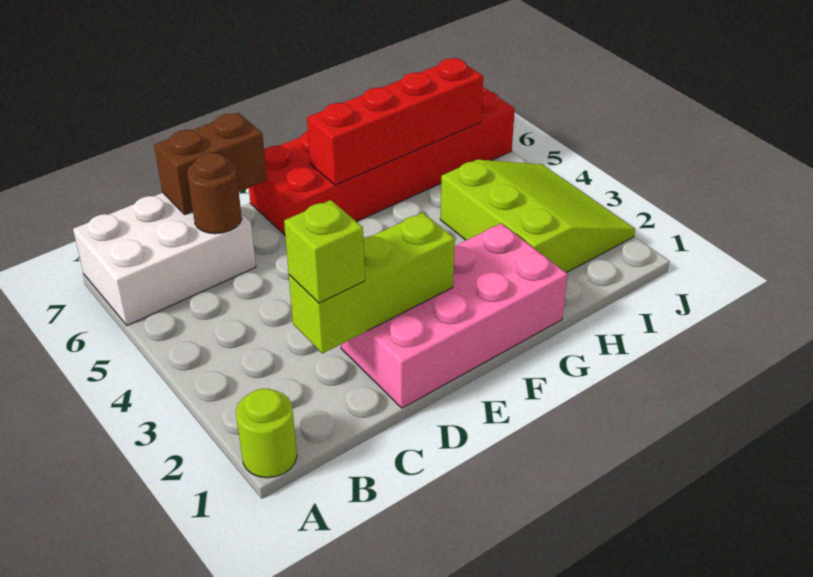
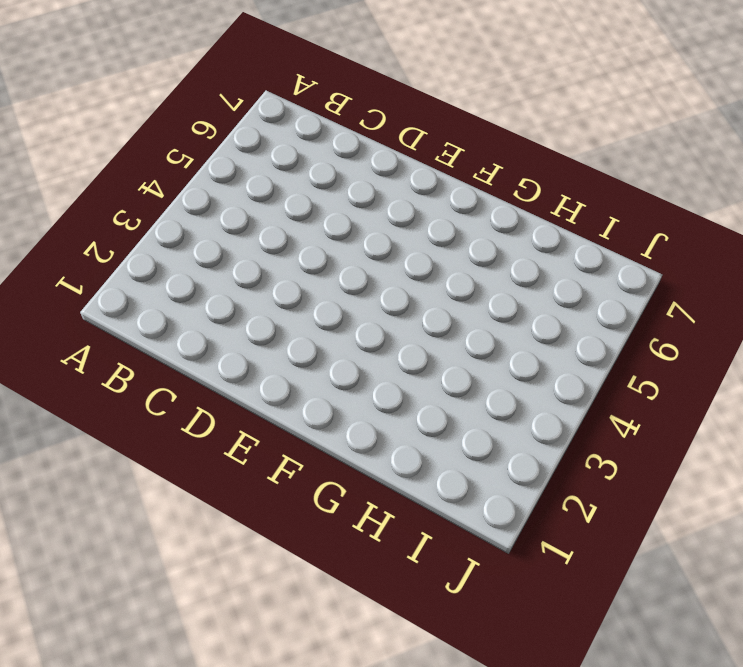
none -> lime 1x1 round brick [236,389,297,478]
none -> white 2x3 brick [73,193,256,325]

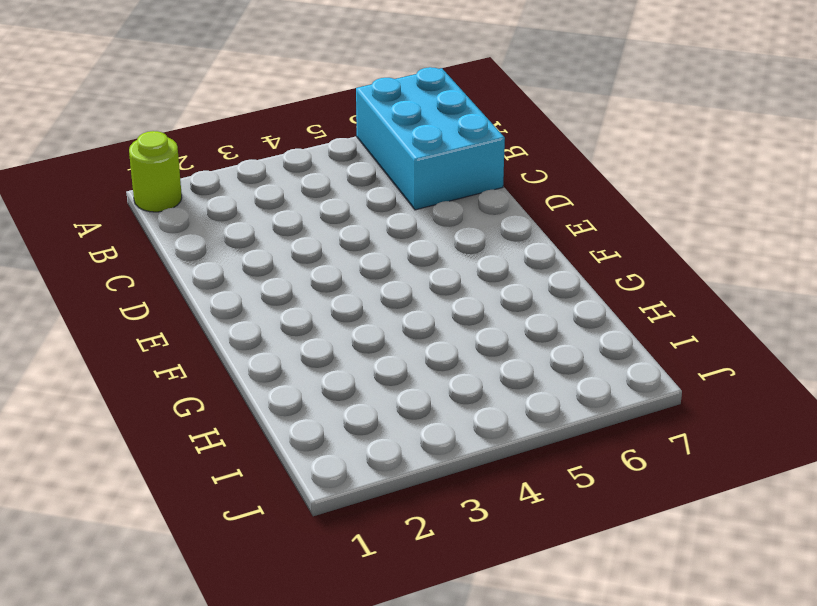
cyan 2x3 brick [356,67,505,210] -> white 2x3 brick [73,193,256,325]
none -> pink 2x4 brick [341,223,568,408]
none -> red 2x6 brick [249,87,515,235]

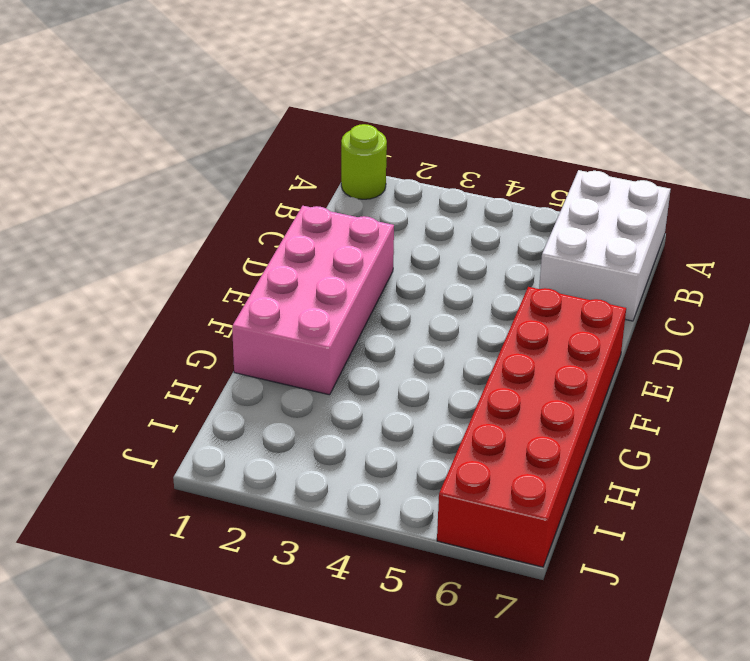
none -> lime 3x3 slope [440,160,635,273]
none -> lime 1x3 brick [289,213,455,354]

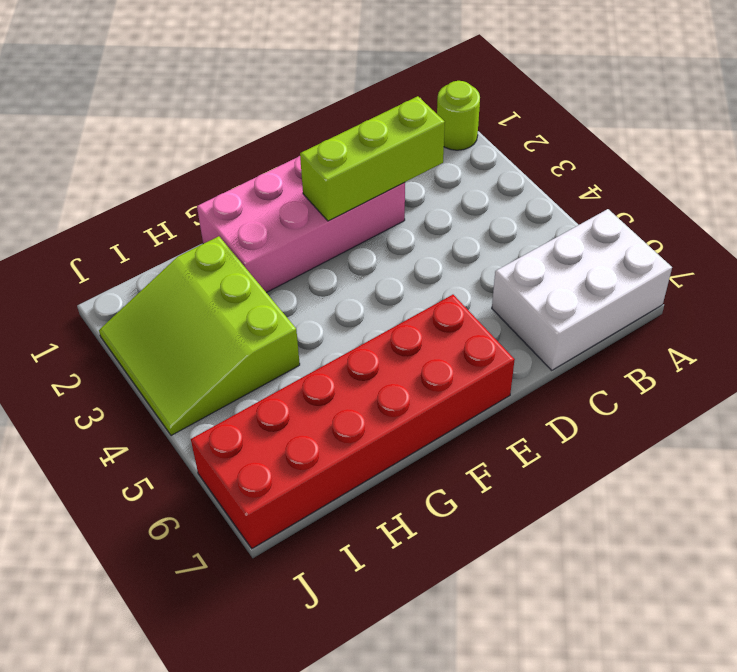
none -> brown 1x1 round brick [187,153,242,234]
none -> brown 1x2 brick [154,113,267,214]

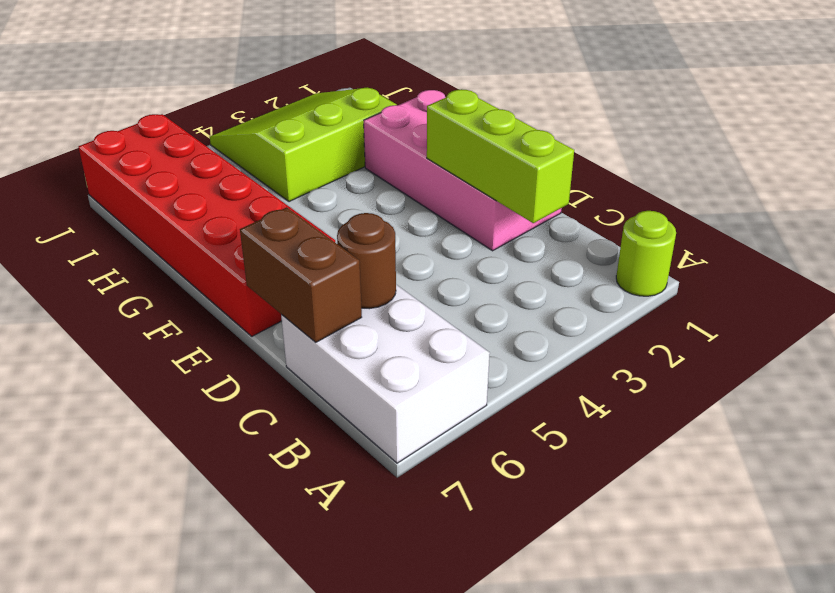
none -> red 1x4 brick [307,58,483,185]
none -> lime 1x1 brick [284,200,365,303]

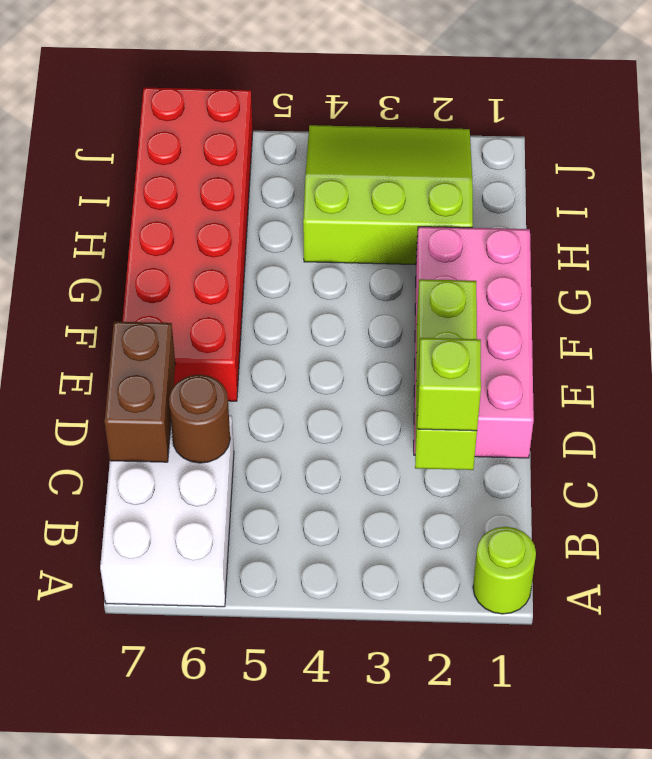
none -> red 1x4 brick [307,58,483,185]

